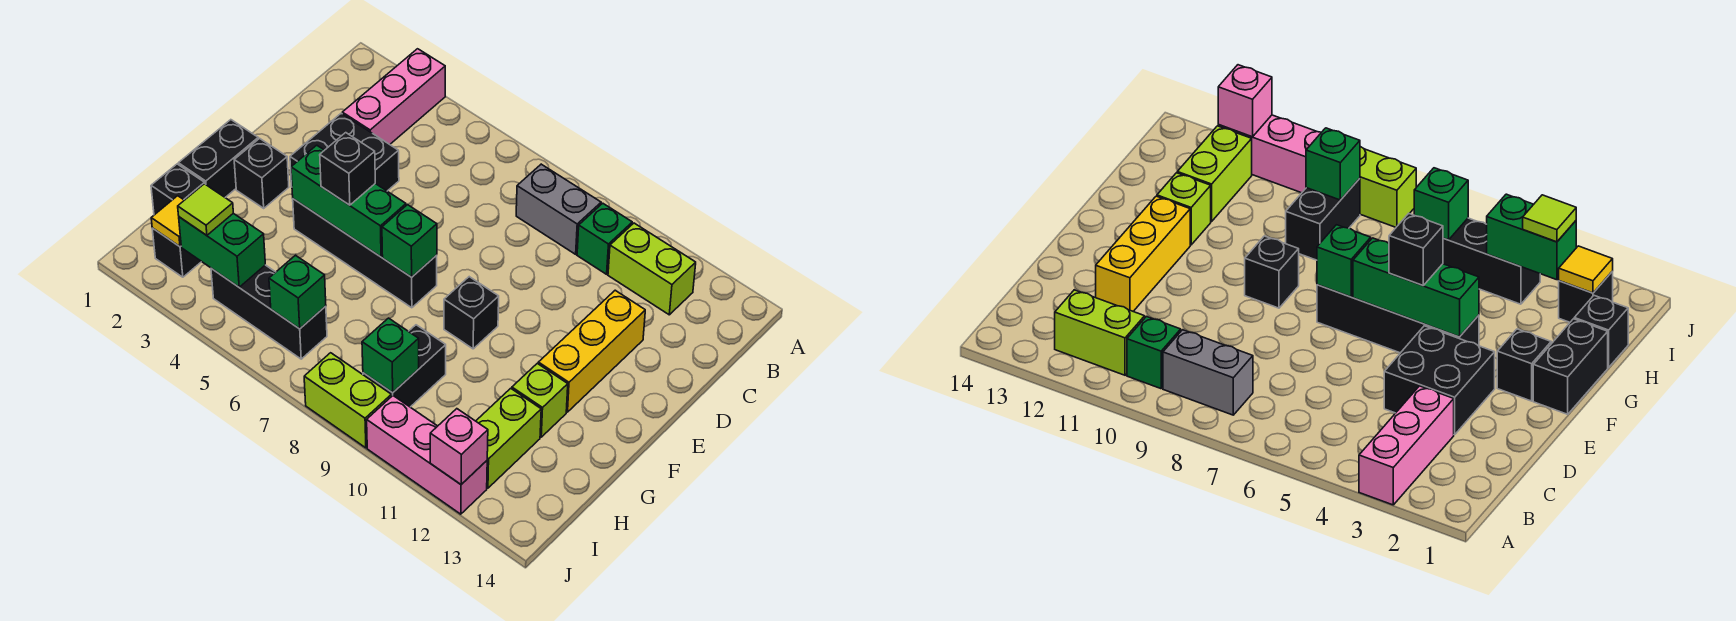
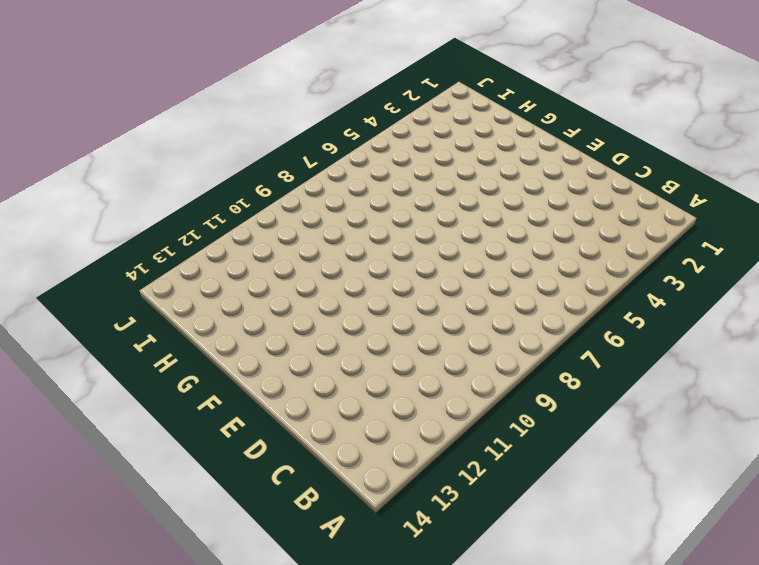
none -> pink 1x3 brick [342,49,445,144]
none -> grey 1x2 brick [516,164,601,254]
none -> green 1x1 brick [577,203,632,274]

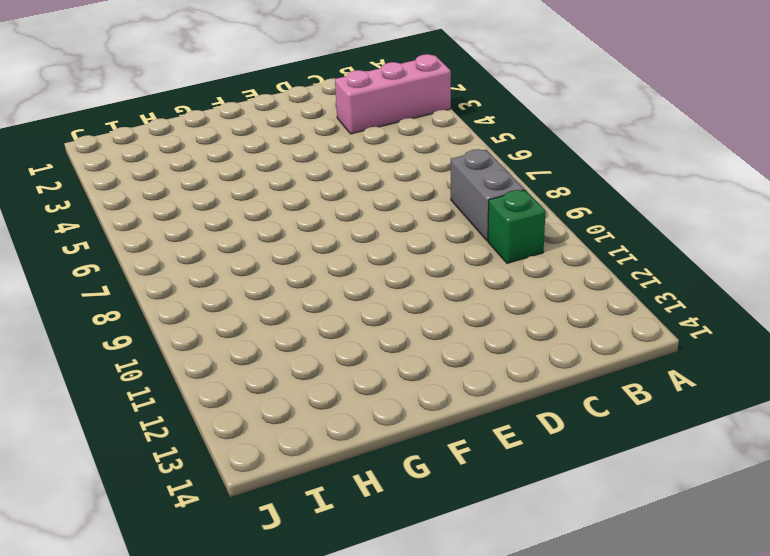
none -> lime 1x2 brick [608,223,696,315]
none -> black 2x2 brick [290,113,399,191]
none -> yellow 1x3 brick [538,290,645,412]

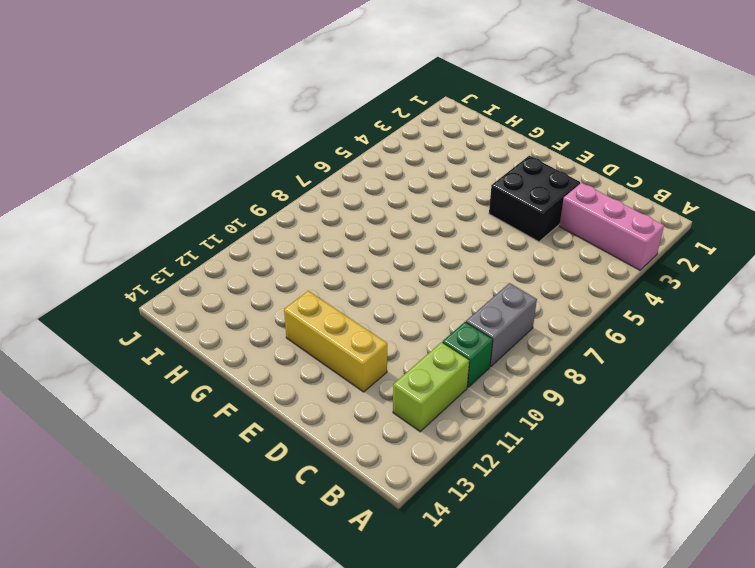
none -> black 1x2 brick [178,120,258,197]
none -> black 1x1 brick [234,138,289,208]
none -> black 1x4 brick [293,199,437,308]

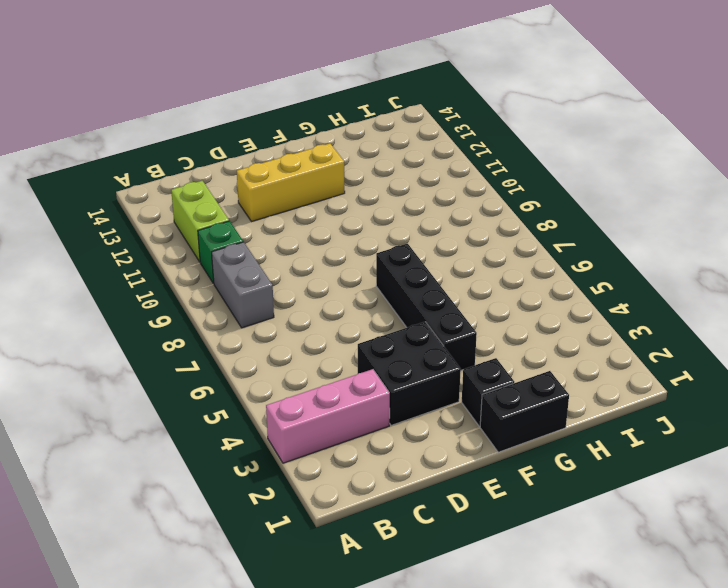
none -> black 1x1 brick [444,277,499,349]
none -> lime 1x1 brick [512,363,568,437]
none -> black 1x1 brick [151,164,205,215]

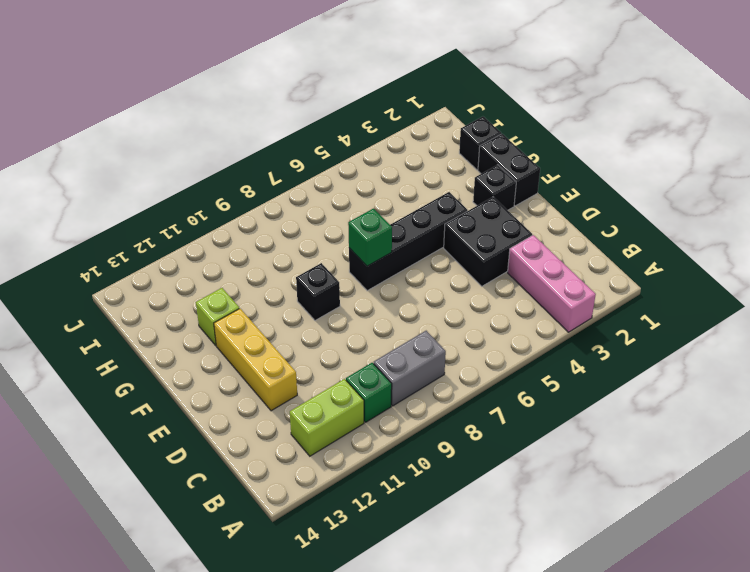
none -> black 1x2 brick [363,325,446,407]
none -> lime 1x2 brick [476,388,541,488]
none -> black 1x1 brick [152,228,201,277]

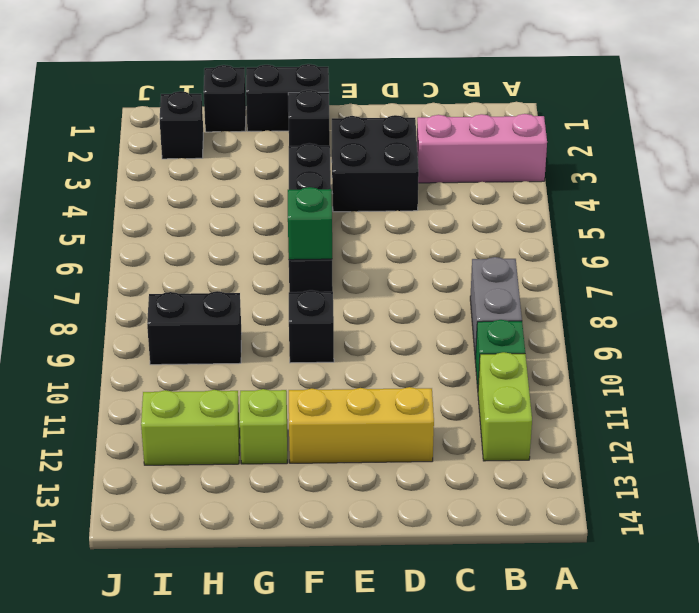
none -> black 1x3 brick [211,265,327,359]
none -> lime 1x2 brick [304,353,391,448]
none -> pink 1x3 brick [367,396,487,514]

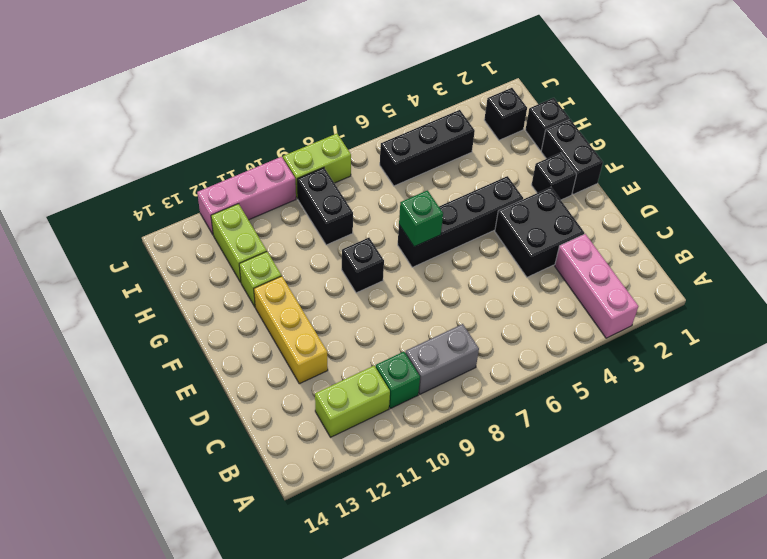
none -> green 1x3 brick [291,145,406,257]
none -> yellow 1x1 tile [151,196,184,247]
none -> green 1x2 brick [179,213,265,287]

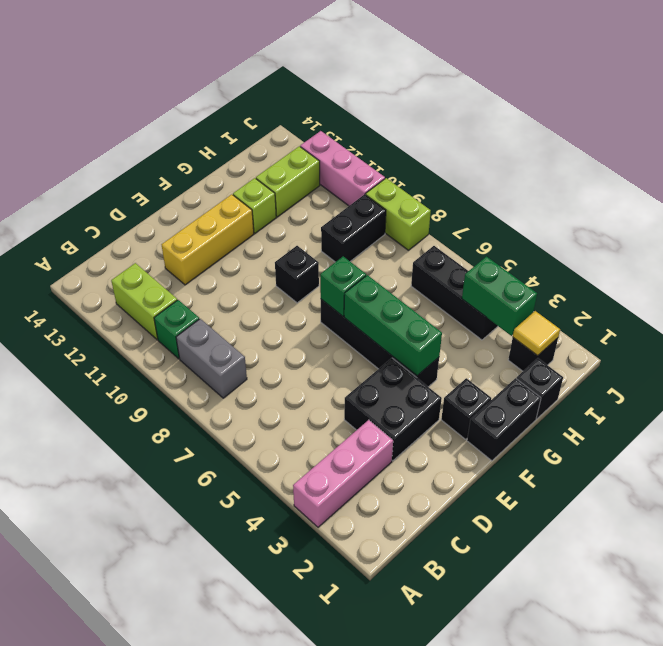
none -> green 1x1 brick [269,255,326,329]
none -> green 1x1 brick [362,318,419,393]
none -> pink 1x1 brick [430,409,488,484]

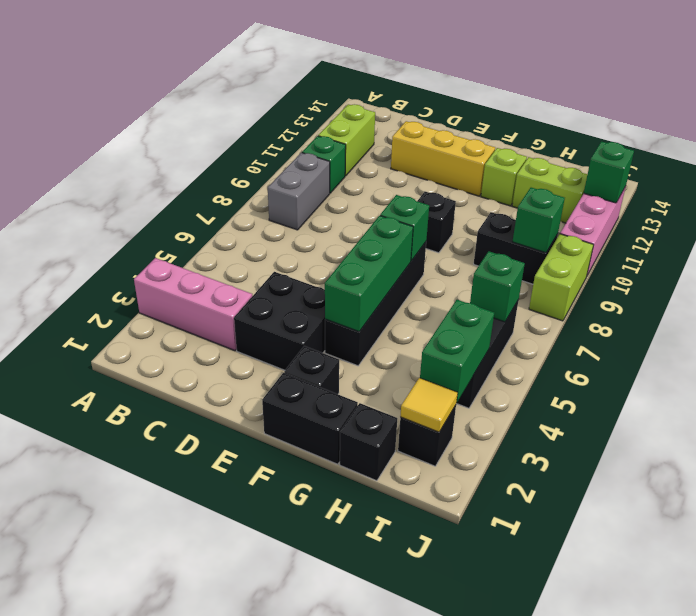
green 1x1 brick [584,141,634,203] -> pink 1x1 brick [430,409,488,484]
none -> black 1x1 brick [320,133,375,205]
none -> lime 1x1 tile [178,184,233,235]

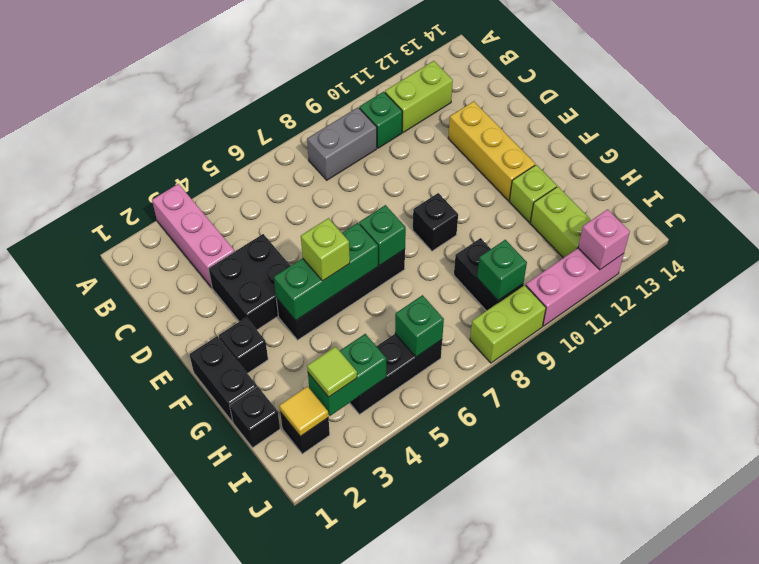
lime 1x1 brick [301,218,350,281] -> black 1x1 brick [320,133,375,205]

